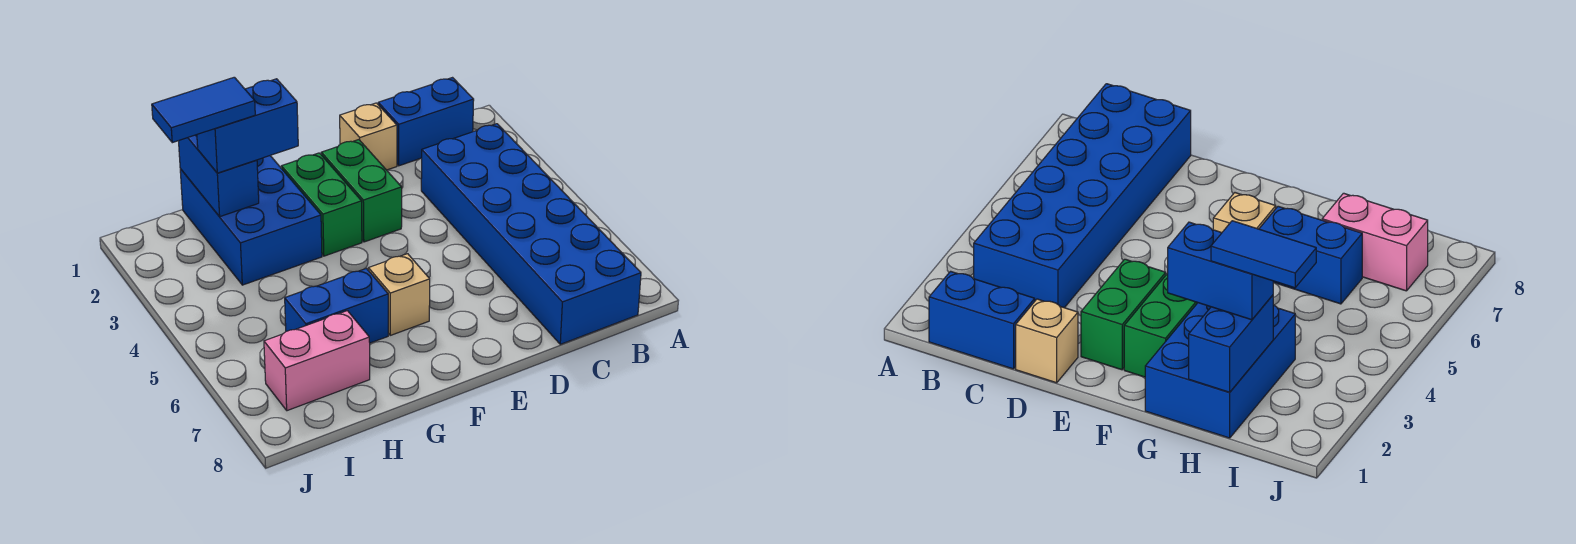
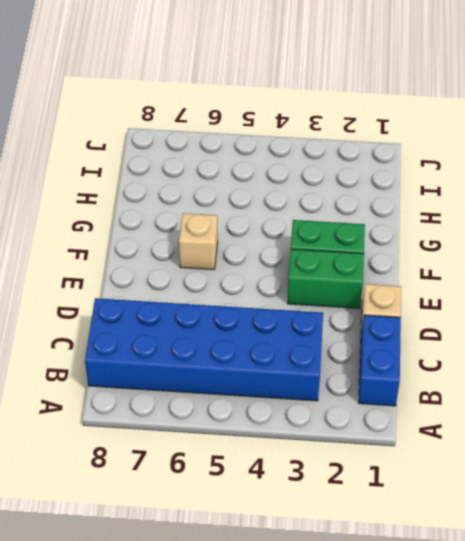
none -> blue 2x3 brick [180,156,322,285]
none -> blue 1x2 brick [285,268,388,343]
none -> pink 1x2 brick [264,311,370,411]

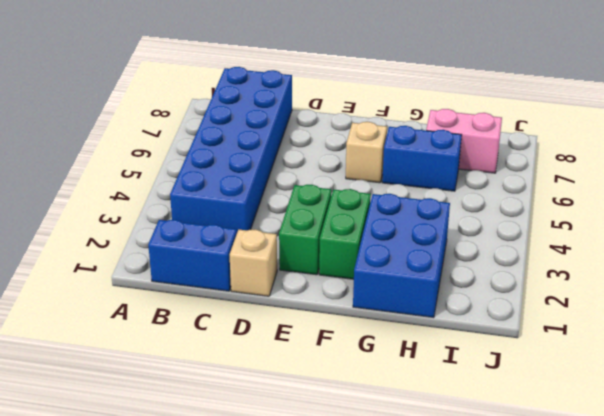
none -> blue 1x2 brick [179,135,259,217]
none -> blue 1x2 brick [197,79,298,173]
none -> blue 1x2 tile [152,77,255,143]

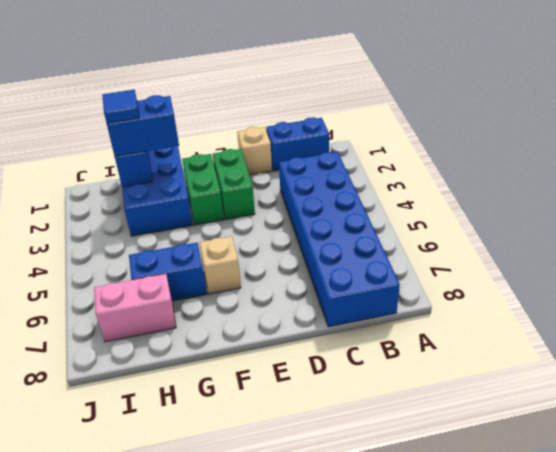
blue 1x1 tile [102,90,139,123] -> blue 1x2 tile [152,77,255,143]

